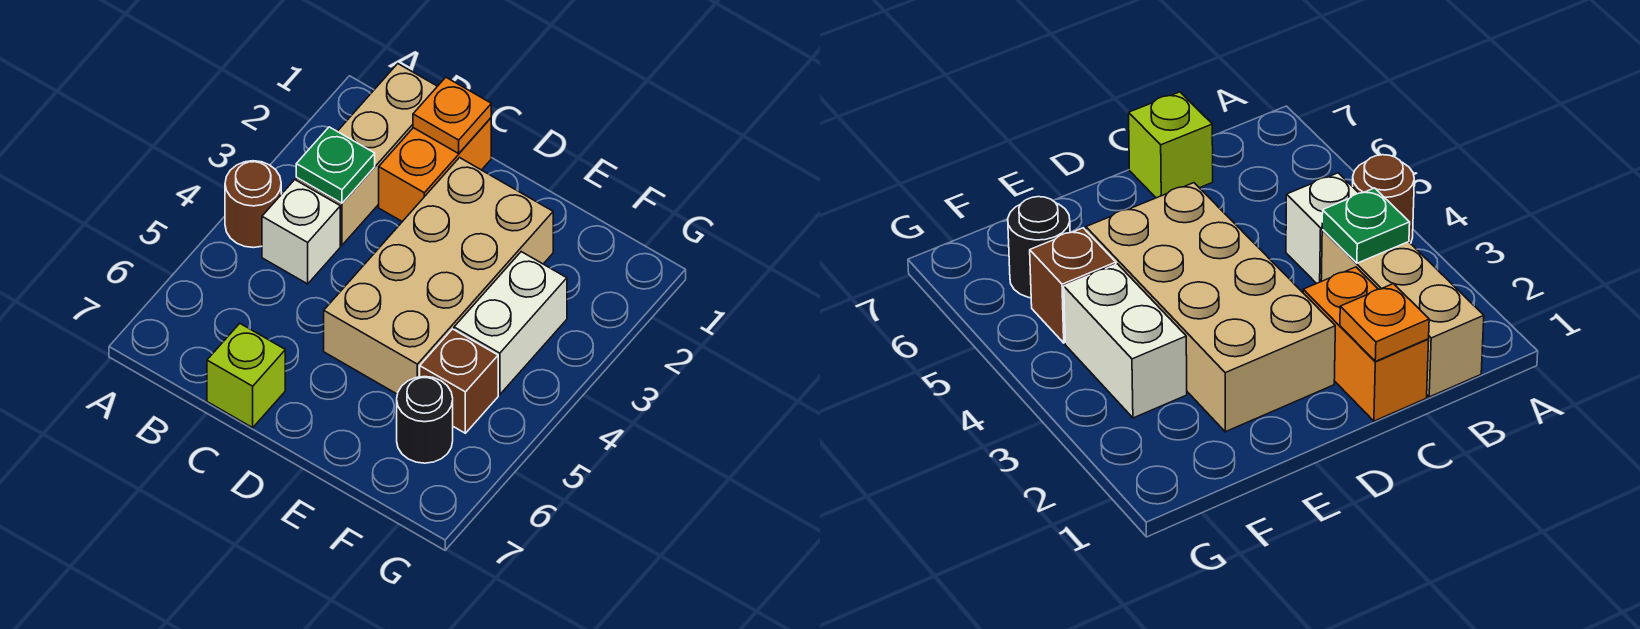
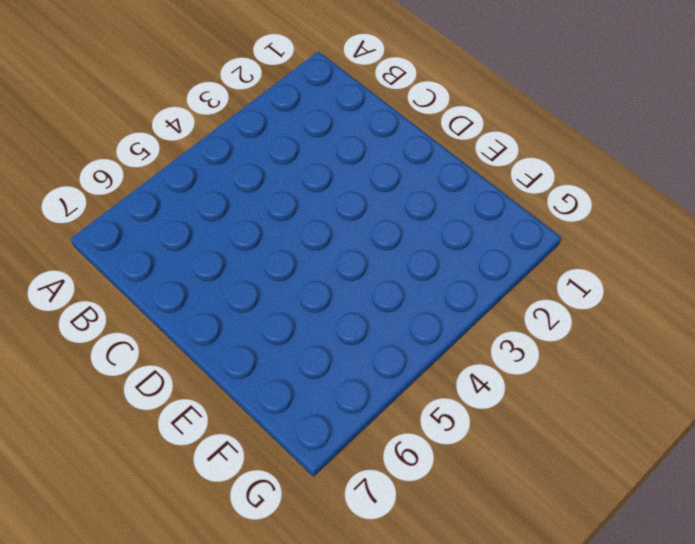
none -> brown 1x1 round brick [225,161,281,248]
none -> tan 1x3 brick [296,64,437,245]

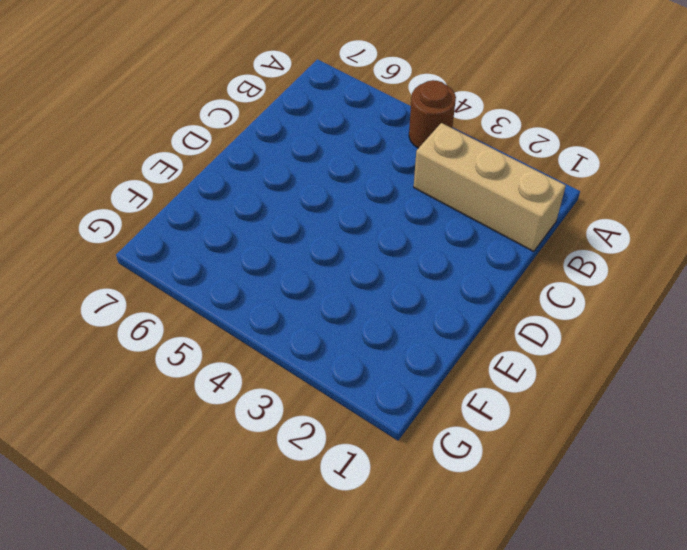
none -> white 1x1 brick [262,180,340,284]
none -> orange 1x2 brick [379,118,491,222]

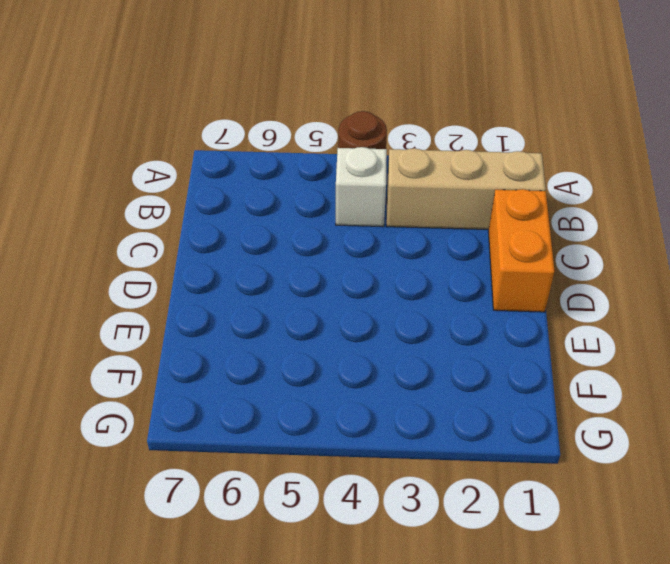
orange 1x2 brick [488,189,555,312] -> orange 1x2 brick turned to [379,118,491,222]
none -> lime 1x1 brick [207,324,285,428]
none -> tan 2x4 brick [324,158,553,394]

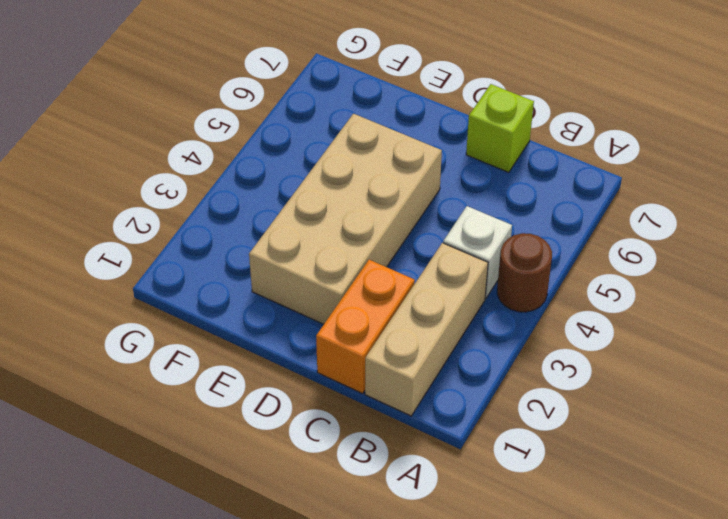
none -> white 1x2 brick [454,252,567,395]
none -> brown 1x1 brick [420,329,498,433]

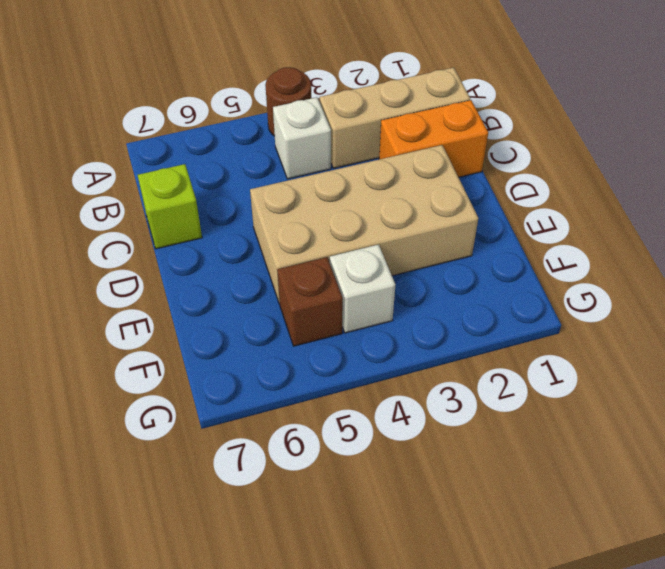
white 1x1 brick [330,245,395,333] -> white 1x2 brick [454,252,567,395]
none -> black 1x1 round brick [397,377,453,463]
none -> green 1x1 plate [296,127,375,203]

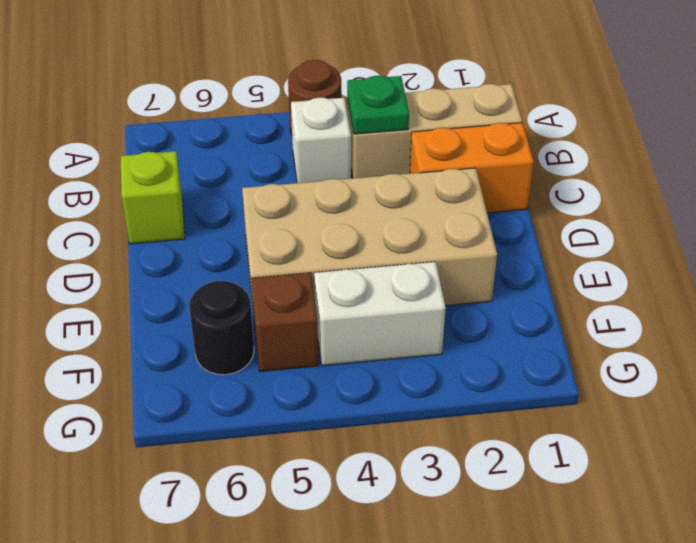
none -> orange 1x1 plate [413,77,491,153]

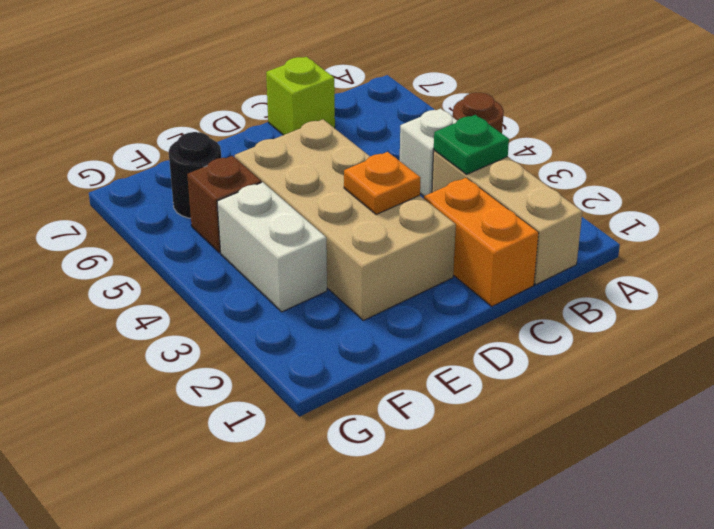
orange 1x1 plate [344,152,421,215] -> orange 1x1 plate moved to [413,77,491,153]

